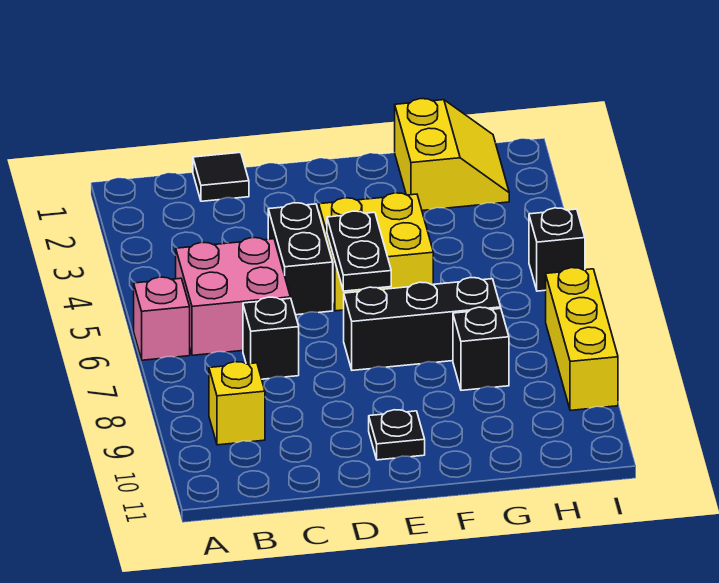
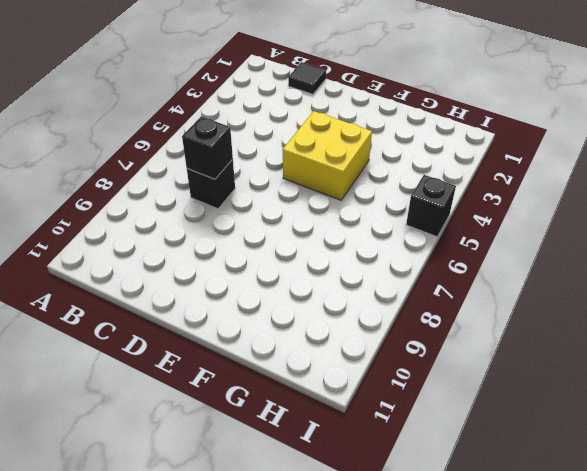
black 1x1 brick [182,116,233,179] -> black 1x1 brick moved to [453,307,509,390]
none -> pink 1x1 brick [134,277,190,360]
none -> pink 2x2 brick [176,237,290,355]
none -> yellow 1x1 brick [209,362,265,445]

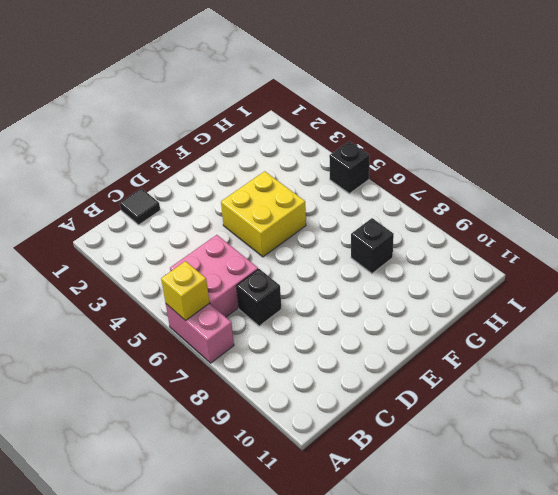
pink 1x2 brick [166,303,234,363] -> pink 1x1 brick [134,277,190,360]
yellow 1x1 brick [161,261,209,321] -> yellow 1x1 brick moved to [209,362,265,445]
none -> black 1x2 brick [268,203,333,315]
none -> black 1x3 brick [344,278,501,370]
none -> black 1x1 plate [369,410,425,460]

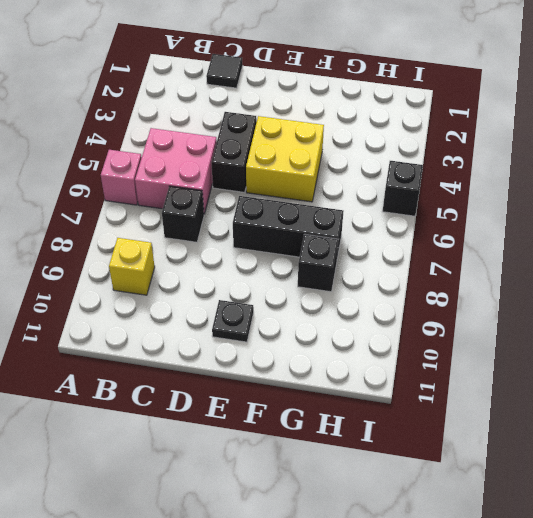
none -> yellow 2x2 slope [395,99,509,211]
none -> yellow 1x3 brick [546,268,618,410]
none -> black 1x2 plate [327,211,391,291]

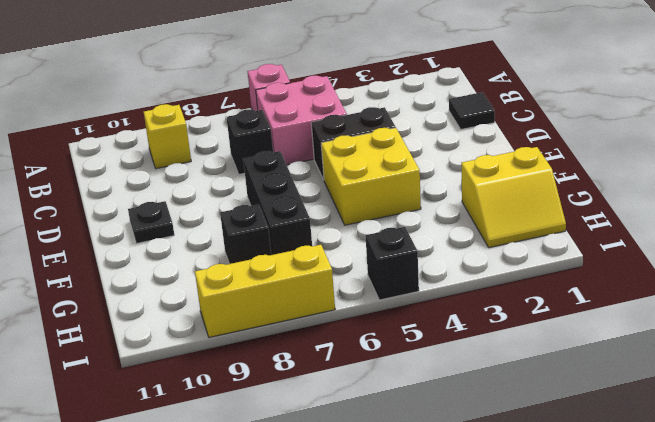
none -> black 1x2 plate [327,211,391,291]

